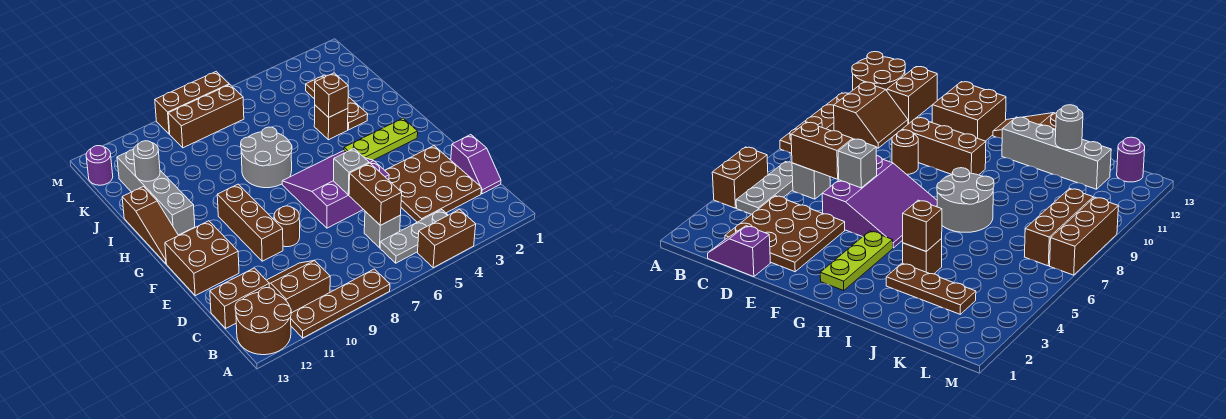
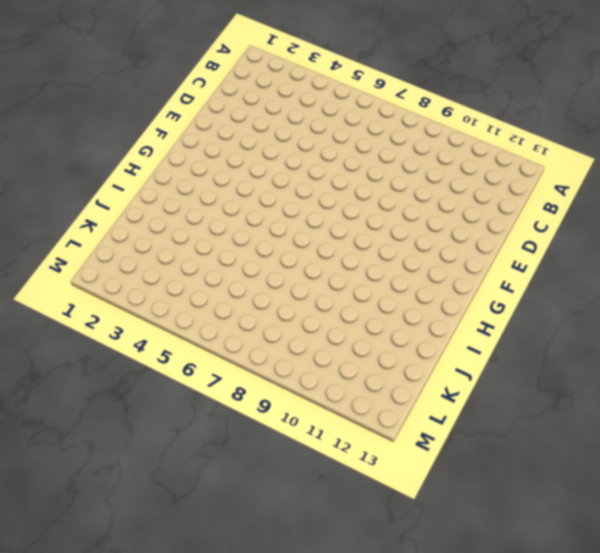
none -> brown 1x2 brick [418,209,476,268]
none -> brown 1x4 plate [291,269,390,338]
none -> brown 2x2 round brick [235,288,291,355]

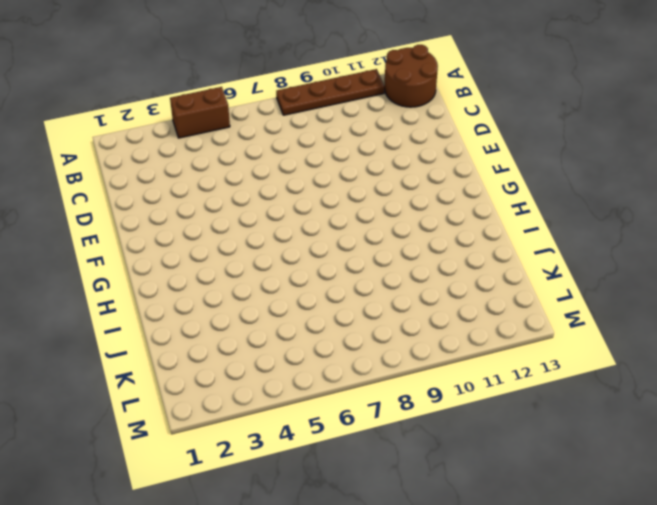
none -> grey 1x3 plate [380,210,448,263]
none -> brown 2x2 slope [267,261,330,313]
none -> purple 1x2 slope [451,135,501,194]

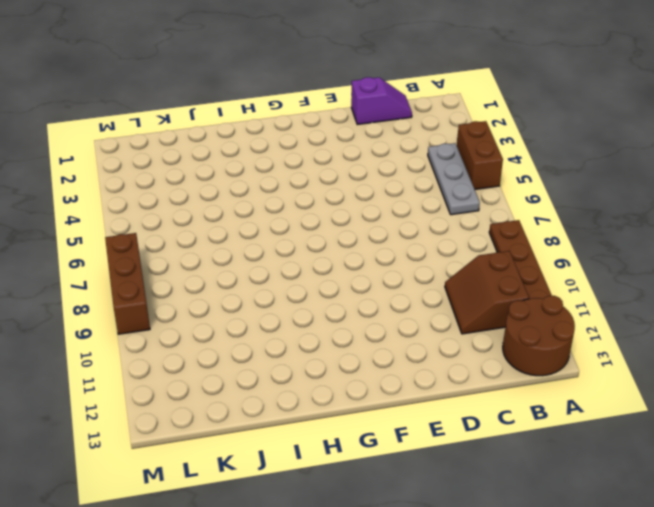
none -> brown 3x3 plate [385,146,482,222]
none -> grey 1x1 brick [364,211,401,248]
none -> brown 1x2 brick [210,268,269,328]

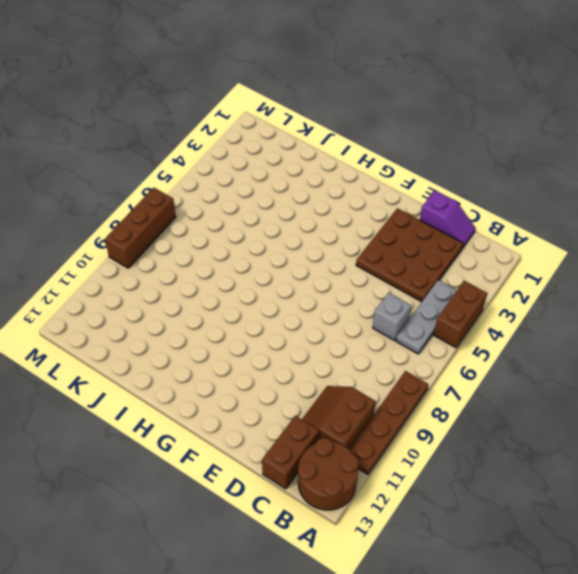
none -> purple 3x3 slope [282,151,389,228]
none -> brown 1x1 round brick [274,206,300,247]
none -> brown 1x3 brick [217,184,283,261]

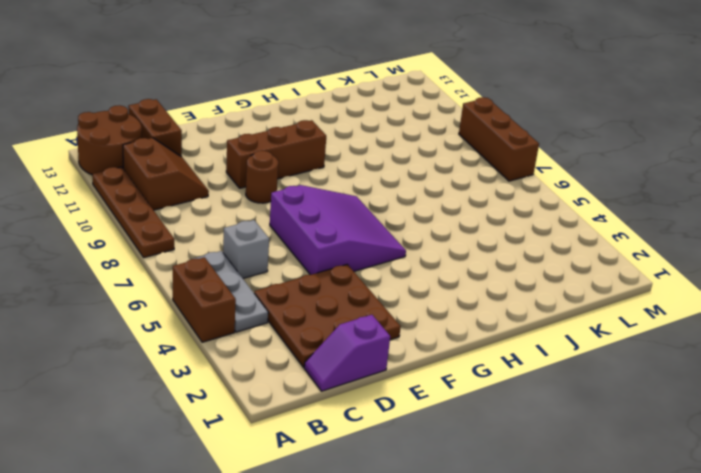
none -> brown 2x2 brick [165,221,239,296]
none -> lime 1x3 plate [344,118,418,160]
none -> brown 1x3 slope [122,187,179,264]

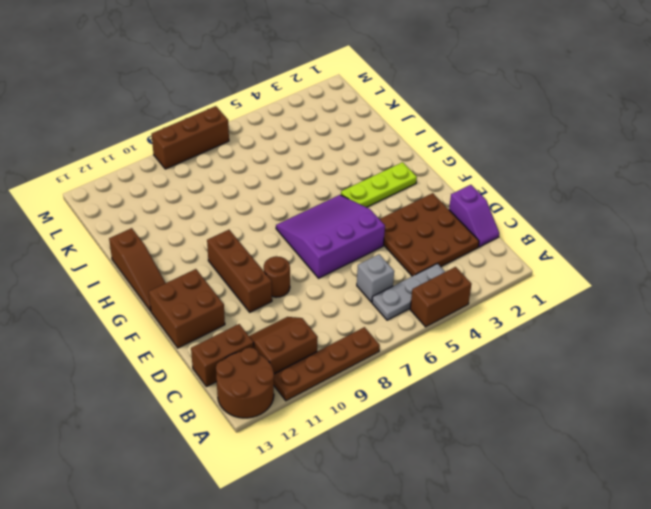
none -> grey 2x2 round brick [241,127,292,188]
none -> grey 1x4 brick [117,150,195,235]
none -> brown 1x3 plate [306,75,368,130]

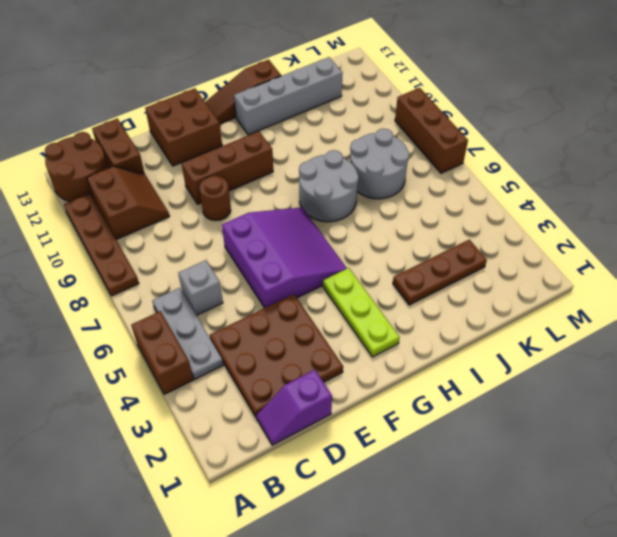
grey 2x2 round brick [350,129,409,199] -> none
none -> brown 1x1 brick [314,105,348,140]
none -> brown 1x3 brick [168,85,244,148]
none -> purple 1x1 round brick [86,146,113,185]

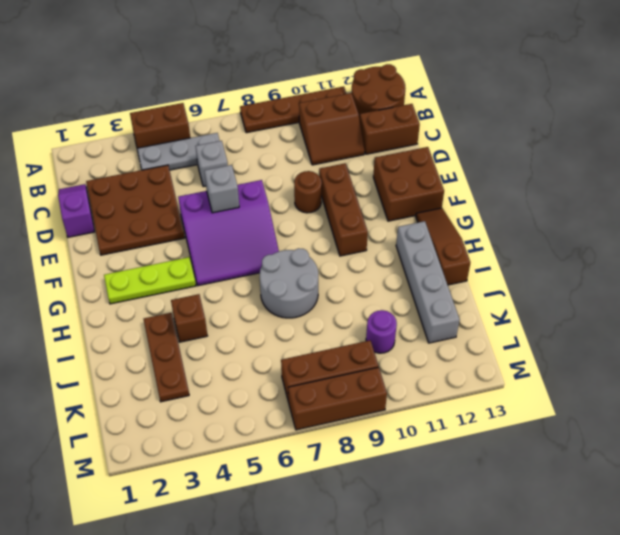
purple 1x1 round brick [366,310,397,353] -> purple 1x1 round brick moved to [86,146,113,185]
none -> brown 1x2 brick [349,163,402,225]
none -> brown 1x1 brick [315,73,348,117]
none -> grey 1x1 round brick [133,141,160,181]

